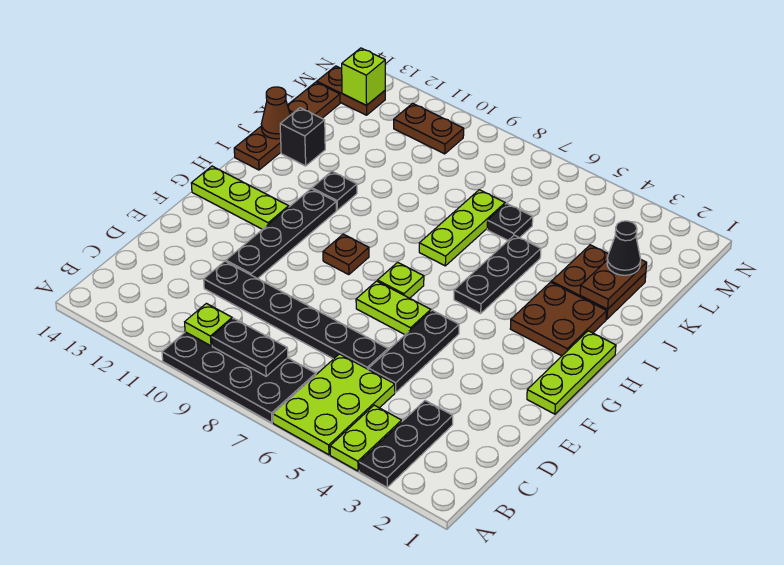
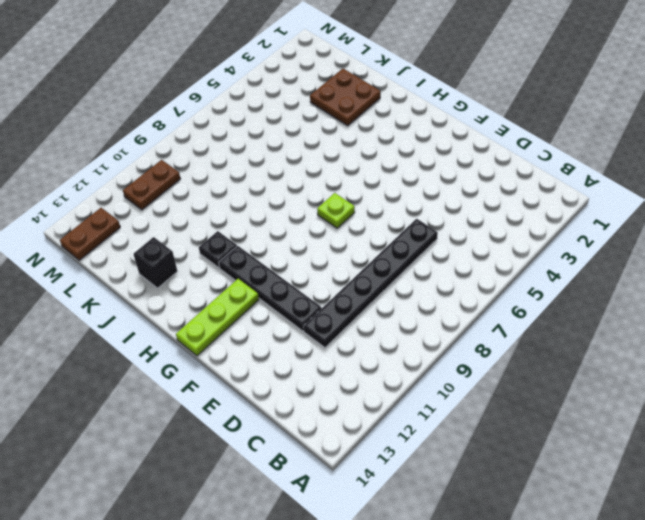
none -> black 1x3 plate [359,400,453,487]
none -> lime 1x2 plate [330,405,402,471]
none -> lime 2x3 plate [273,354,395,455]

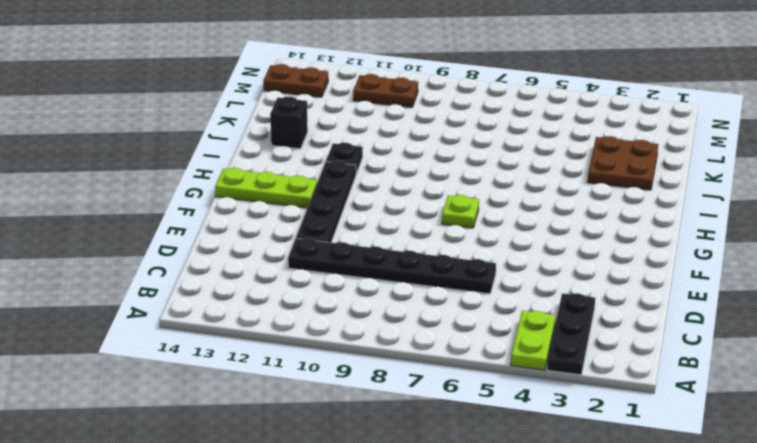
none -> lime 2x3 plate [273,354,395,455]
none -> black 2x4 plate [162,332,316,423]
none -> black 1x3 plate [369,310,459,392]

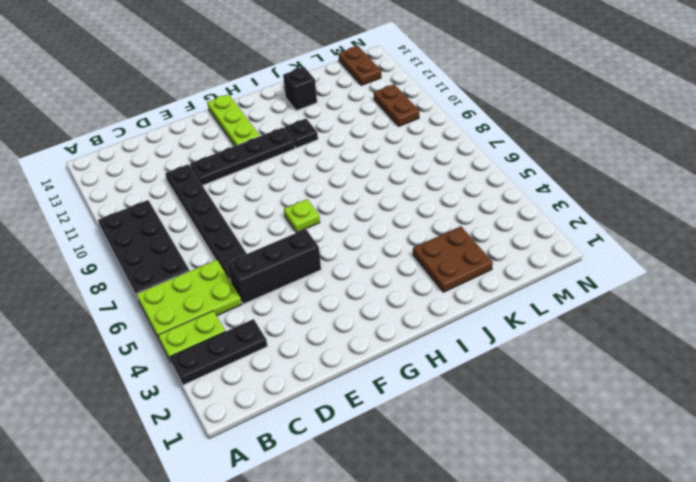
black 1x3 brick [227,229,321,304] -> black 1x3 plate [369,310,459,392]
none -> lime 1x3 plate [527,331,616,414]
none -> lime 1x2 plate [356,281,431,335]
none -> brown 1x1 plate [323,234,369,275]

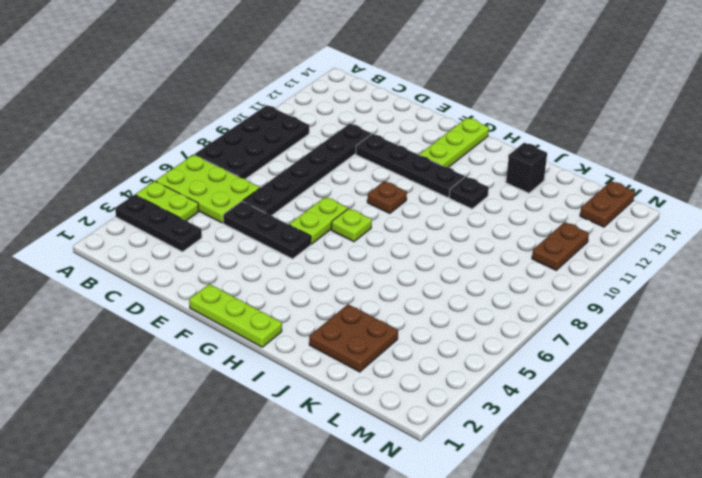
none -> brown 2x2 plate [510,282,607,356]
none -> black 1x3 plate [454,235,541,314]
none -> lime 1x3 plate [419,190,505,266]

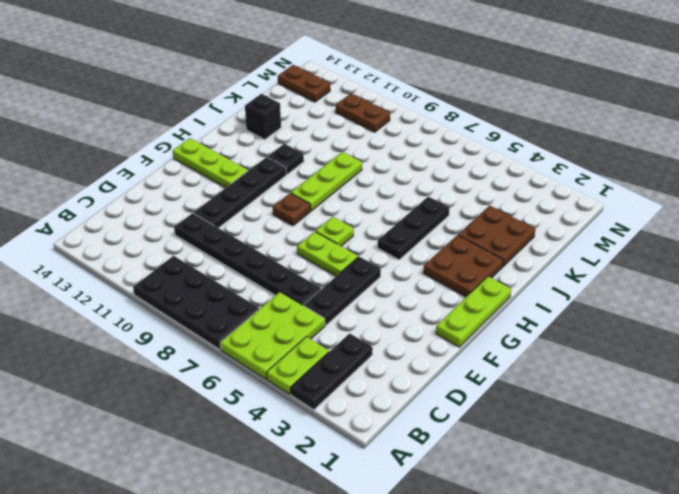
lime 1x3 plate [291,152,362,211] -> lime 1x3 plate moved to [419,190,505,266]
none -> brown 1x4 plate [234,82,340,170]
none -> black 1x1 plate [487,203,533,240]
none -> black 1x2 plate [212,318,288,376]

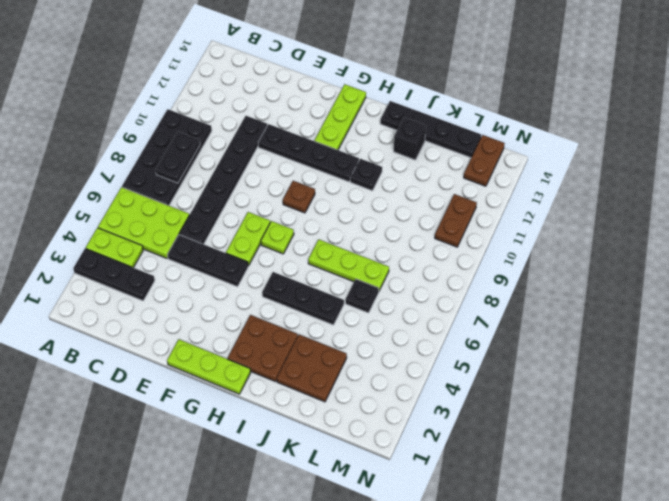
black 1x4 plate [380,101,481,158] -> brown 1x4 plate [234,82,340,170]
none -> lime 1x1 plate [185,303,232,346]
none -> brown 1x2 plate [580,260,647,309]
none -> brown 1x1 cone [261,87,290,139]

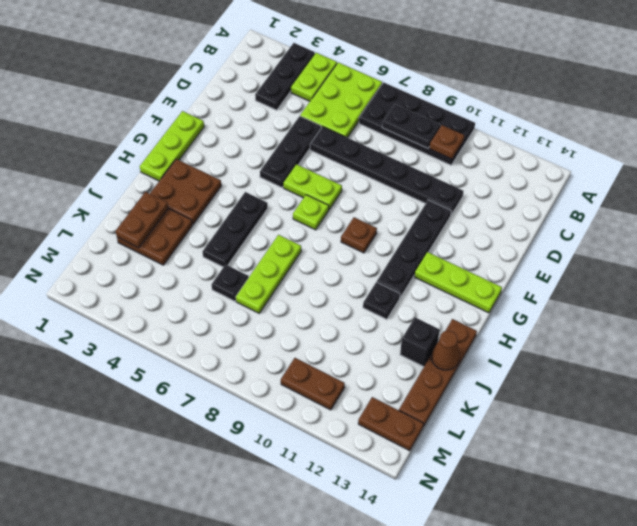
brown 1x1 plate [429,125,464,159] -> lime 1x1 plate [185,303,232,346]
none -> lime 1x1 brick [342,48,385,105]
none -> black 1x1 cone [607,221,641,275]

